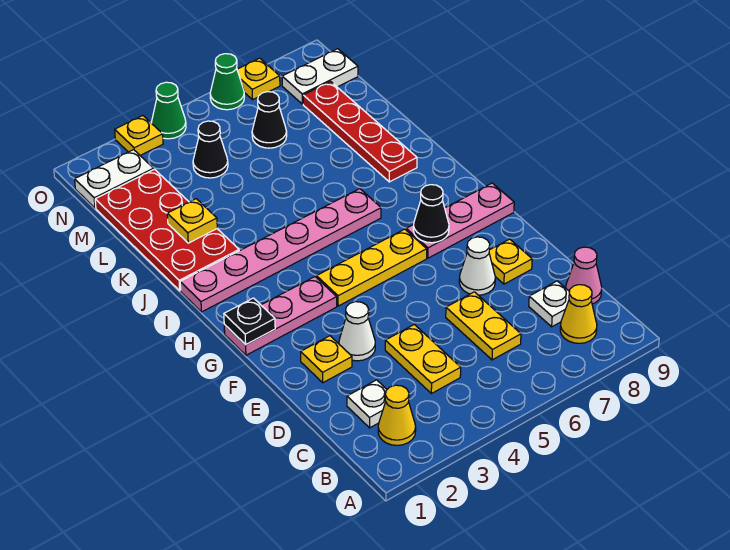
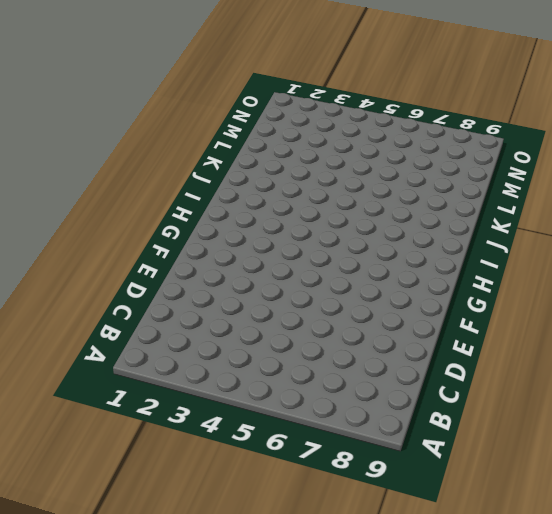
none -> yellow 1x1 cone [378,385,416,445]
none -> yellow 1x1 cone [560,285,597,343]
none -> white 1x1 plate [347,380,387,428]

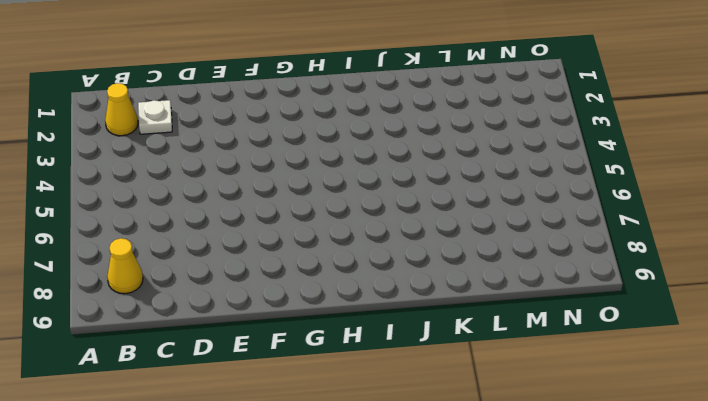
none -> yellow 1x2 plate [385,324,461,394]
none -> yellow 1x2 plate [446,292,521,360]
none -> white 1x1 plate [529,281,569,327]

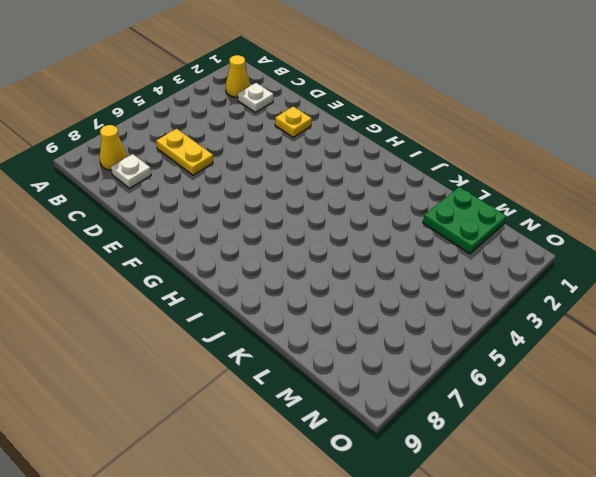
green 2x2 plate [423,187,506,254] -> red 2x4 plate [95,169,239,290]
none -> yellow 1x2 plate [385,324,461,394]
none -> pink 1x1 cone [566,247,602,304]
none -> white 1x1 cone [339,302,375,361]

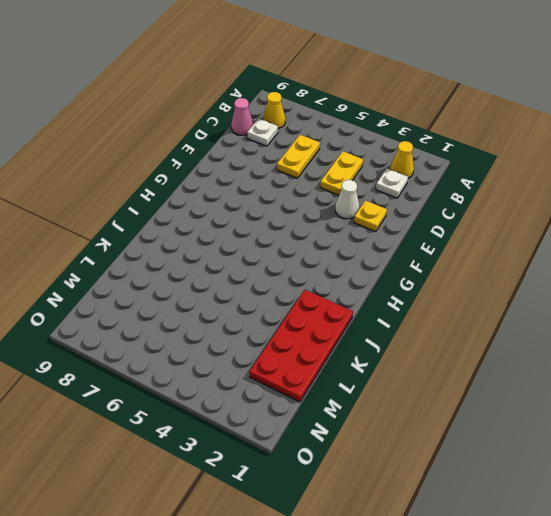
none -> white 1x1 cone [459,237,495,295]
none -> yellow 1x1 plate [489,239,532,284]
none -> pink 1x3 plate [224,277,337,355]

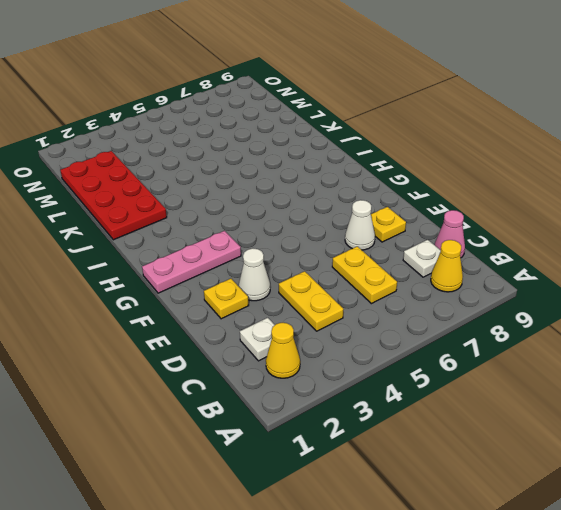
none -> yellow 1x3 plate [317,229,427,306]
none -> pink 1x3 plate [406,183,514,258]
none -> pink 1x6 plate [180,189,381,312]

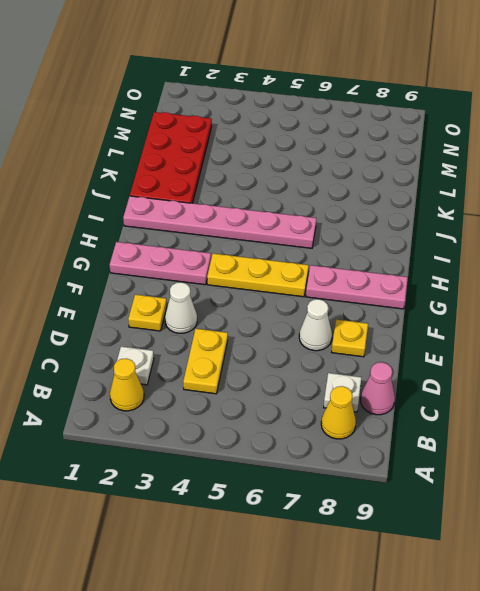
none -> yellow 1x2 plate [446,292,521,360]
none -> red 1x4 plate [303,82,417,182]
none -> black 1x1 cone [193,121,228,178]

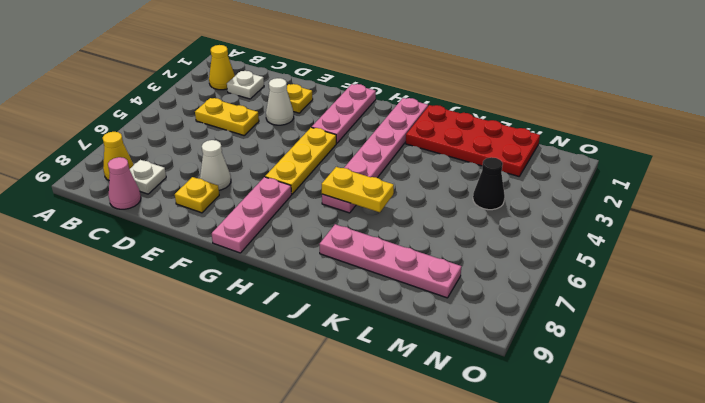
yellow 1x2 plate [322,167,394,212] -> yellow 1x2 plate moved to [446,292,521,360]
pink 1x4 plate [319,224,461,298] -> red 1x4 plate [303,82,417,182]
none -> black 1x1 cone [252,92,287,148]
none -> white 1x2 plate [75,150,154,208]
none -> white 1x2 plate [282,49,358,104]

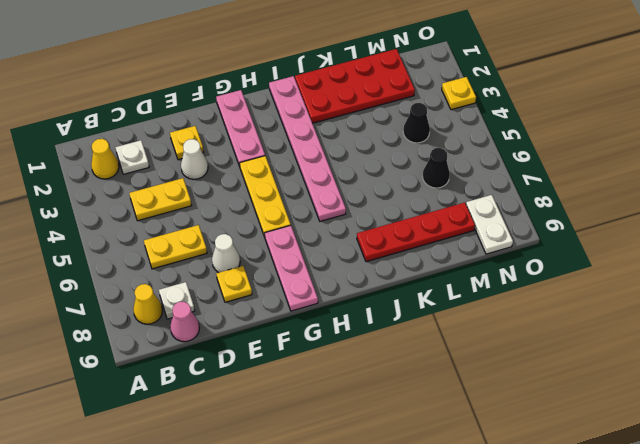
none -> white 1x2 plate [75,150,154,208]
none -> green 1x1 cone [151,82,186,139]
none -> green 1x1 cone [210,54,244,110]

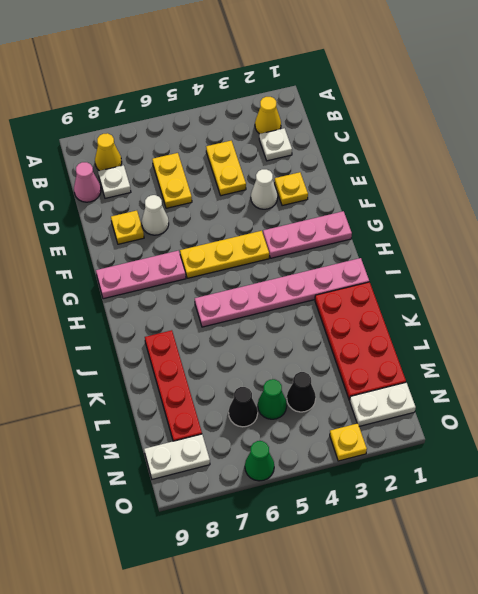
green 1x1 cone [258,379,287,419] -> green 1x1 cone moved to [151,82,186,139]
none -> yellow 1x1 plate [237,58,280,100]
none -> black 1x1 plate [224,298,275,345]
none -> black 1x1 cone [413,185,449,243]

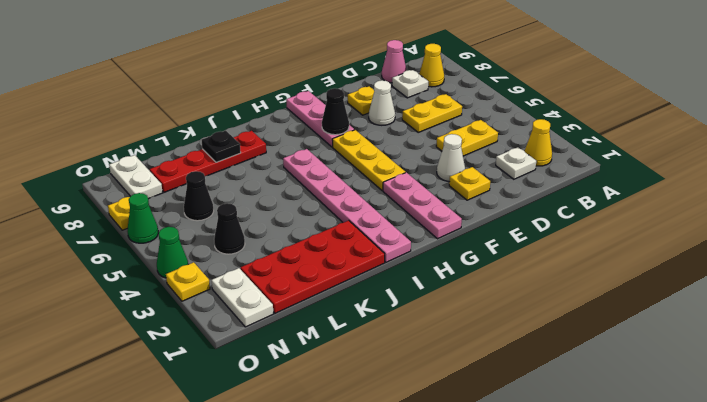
black 1x1 plate [202,131,241,162] -> black 1x1 plate moved to [224,298,275,345]
none -> yellow 1x1 plate [167,199,217,243]

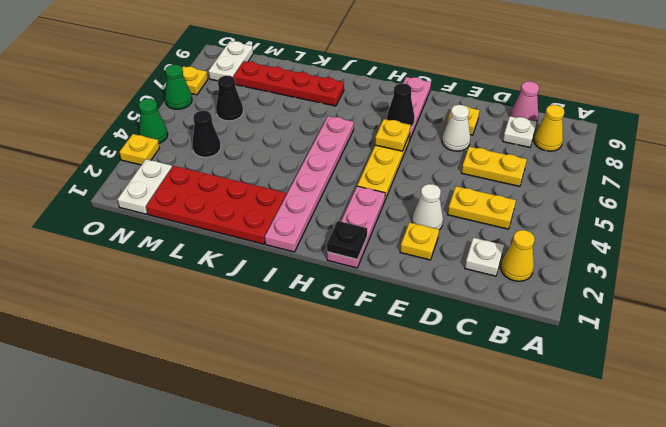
yellow 1x1 plate [375,119,410,151] -> yellow 1x1 plate moved to [167,199,217,243]

